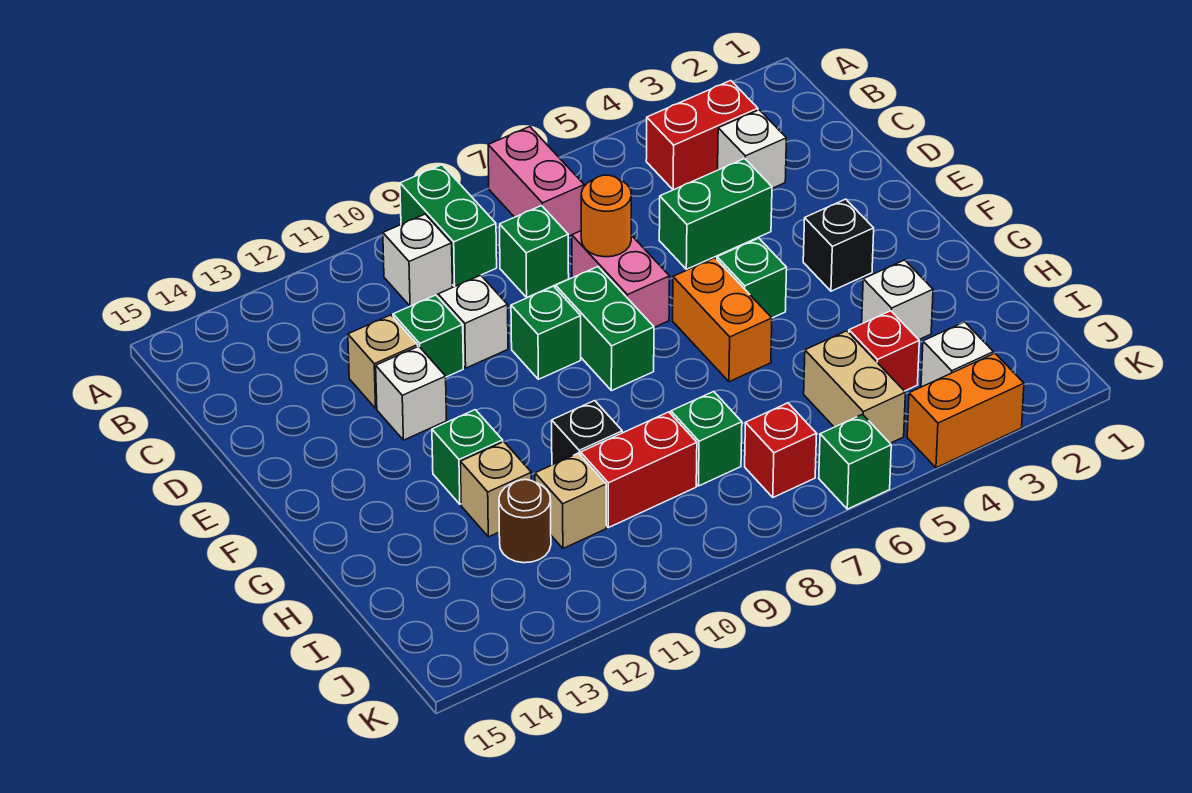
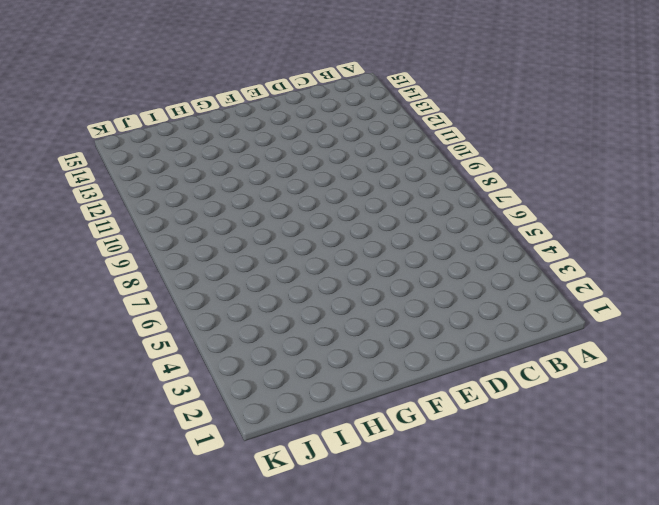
none -> pink 1x2 brick [488,127,584,236]
none -> green 1x2 brick [400,165,497,287]
none -> red 1x2 brick [646,81,758,190]
none -> white 1x1 brick [383,214,452,306]

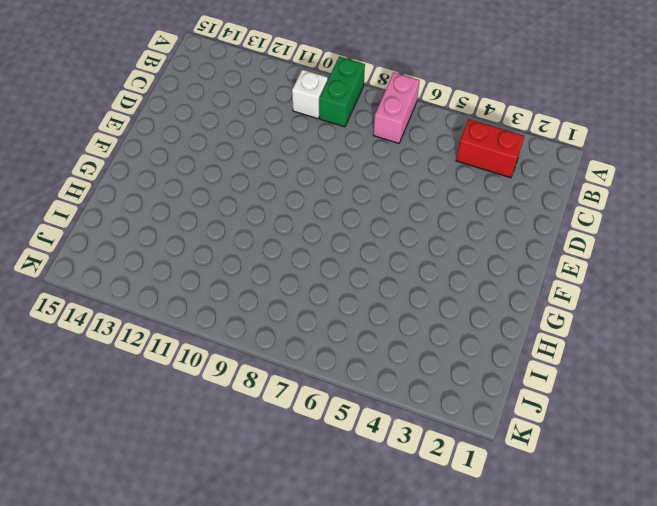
none -> white 1x1 brick [718,110,786,188]
none -> green 1x1 brick [500,206,569,298]
none -> green 1x2 brick [659,158,772,269]
none -> pink 1x2 brick [572,231,670,327]

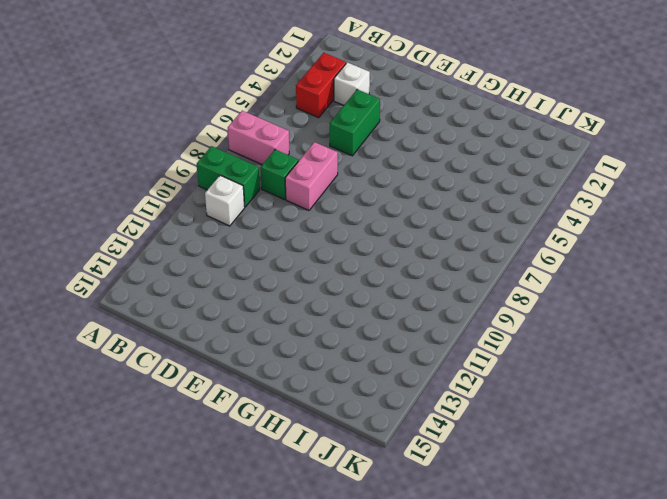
pink 1x2 brick [285,142,338,210] -> pink 1x2 brick turned to [572,231,670,327]
none -> white 1x1 brick [438,275,508,368]
none -> green 1x1 brick [393,295,463,377]
none -> tan 1x1 brick [348,315,418,408]
none -> green 1x2 brick [556,267,654,391]

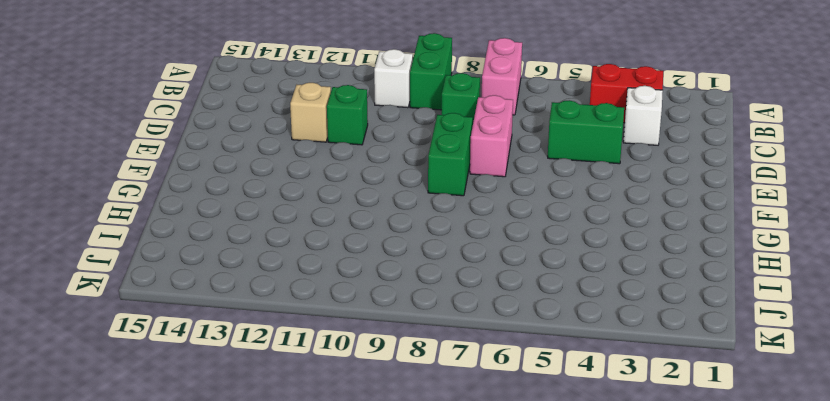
none -> white 1x1 brick [438,275,508,368]
none -> green 1x1 brick [511,286,581,379]
none -> white 1x1 brick [376,346,447,440]
none -> black 1x1 brick [803,199,874,291]

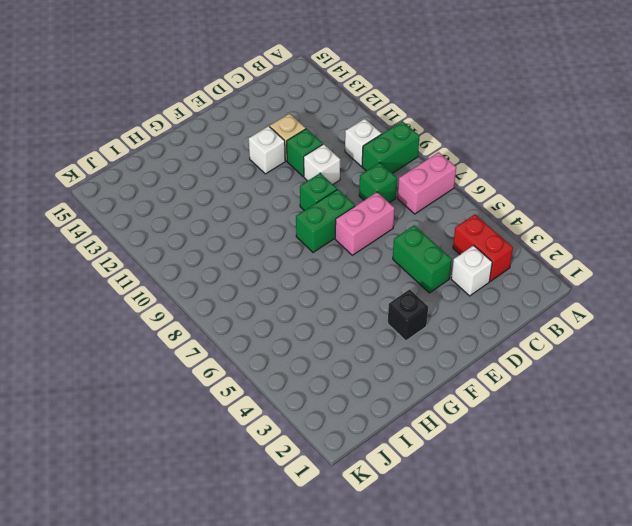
none -> green 1x1 brick [717,238,787,318]
none -> orange 1x2 brick [673,258,772,382]
none -> green 1x1 brick [432,410,503,504]
none -> white 1x1 brick [862,260,933,339]

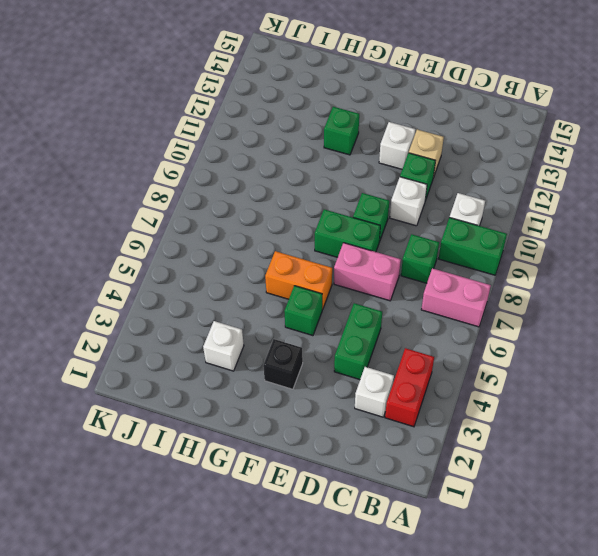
none -> black 1x1 brick [552,401,622,465]
none -> tan 1x1 brick [460,442,531,537]
none -> red 1x1 brick [849,311,919,391]
none -> tan 1x2 brick [804,331,905,443]

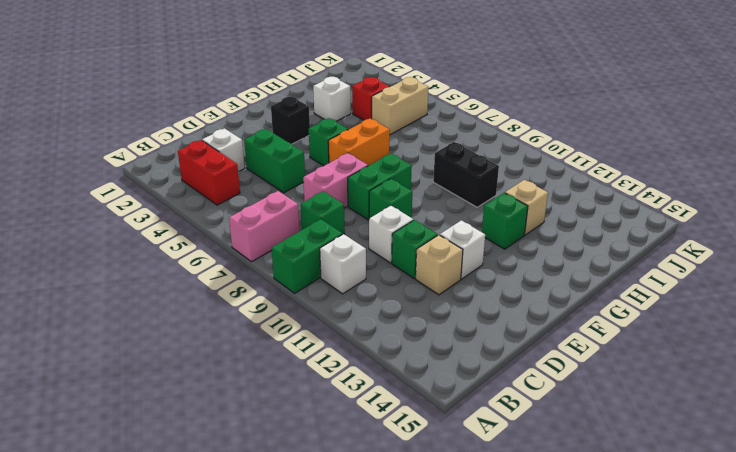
black 1x2 brick [433,142,499,207] -> black 1x1 brick [552,401,622,465]
none -> green 1x1 brick [671,392,742,486]
none -> red 1x2 brick [581,412,697,528]
none -> tan 1x1 brick [535,453,606,548]
none -> brown 1x1 round brick [499,480,551,563]

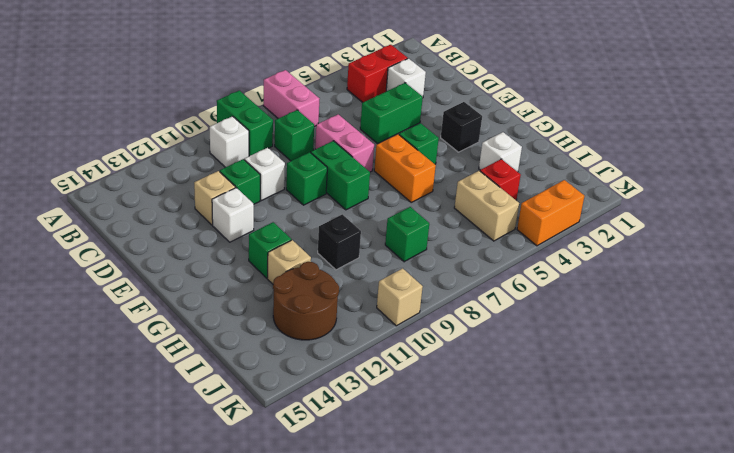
brown 2x2 round brick [273,262,339,340] -> brown 1x1 round brick [499,480,551,563]
tan 1x1 brick [377,268,423,326] -> tan 1x1 brick moved to [535,453,606,548]
none -> red 1x2 brick [581,412,697,528]
none -> white 1x1 brick [921,322,993,387]
none -> red 1x1 brick [745,403,817,497]
none -> green 1x1 brick [819,414,891,509]

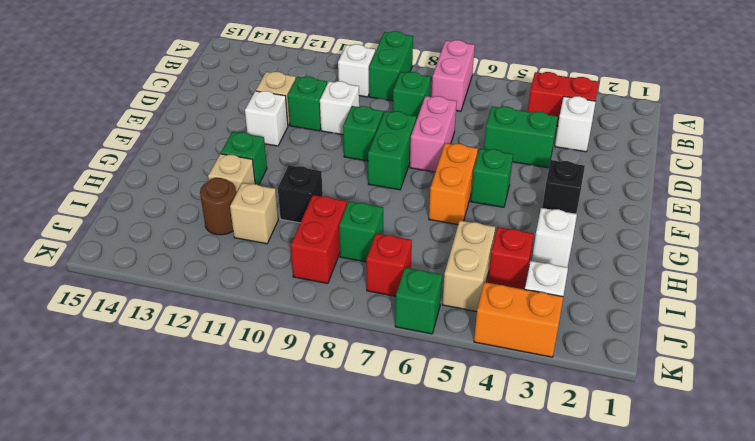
red 1x2 brick [291,195,347,284] -> red 1x2 brick turned to [581,412,697,528]
none -> orange 1x1 round brick [581,175,631,257]

